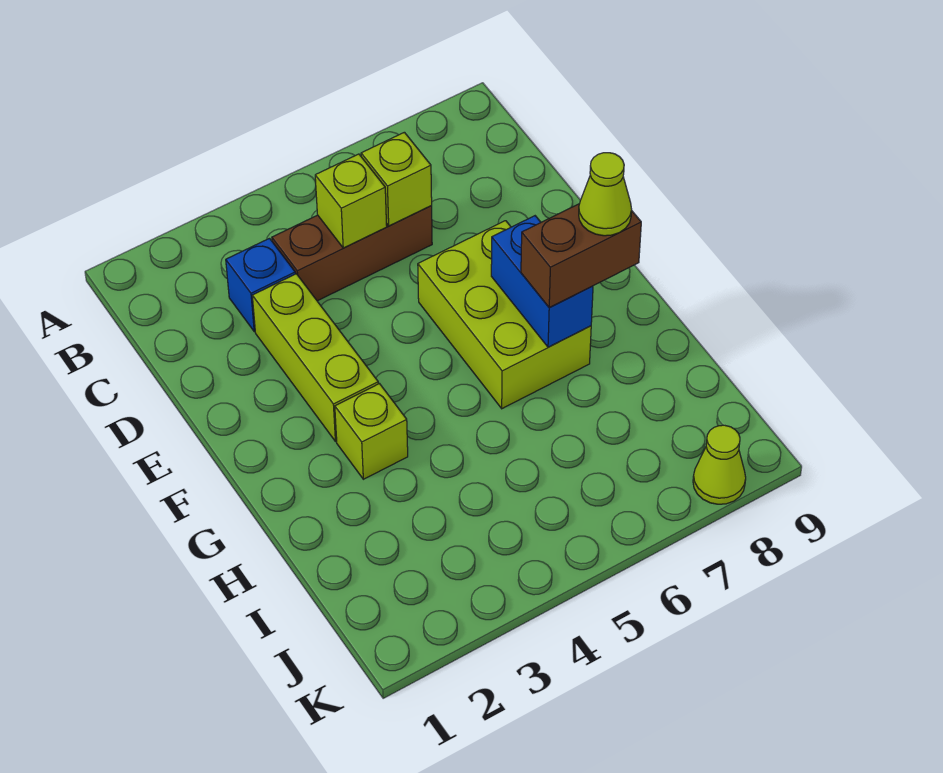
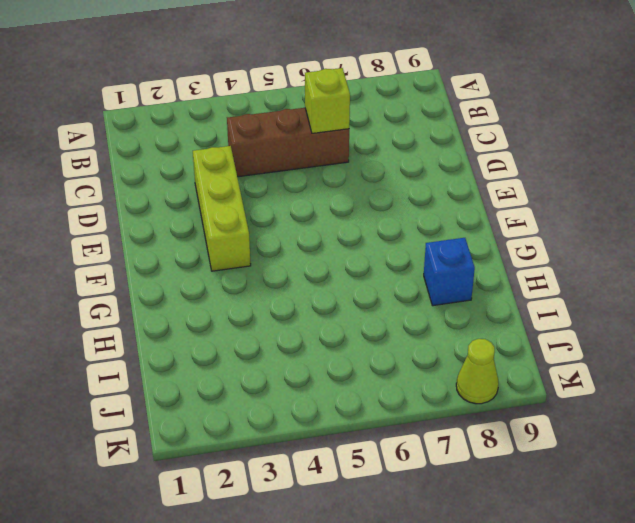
blue 1x1 brick [424,238,475,306] -> blue 1x1 brick moved to [226,238,295,332]
none -> lime 2x3 brick [418,221,591,409]
none -> lime 1x1 brick [335,384,408,479]

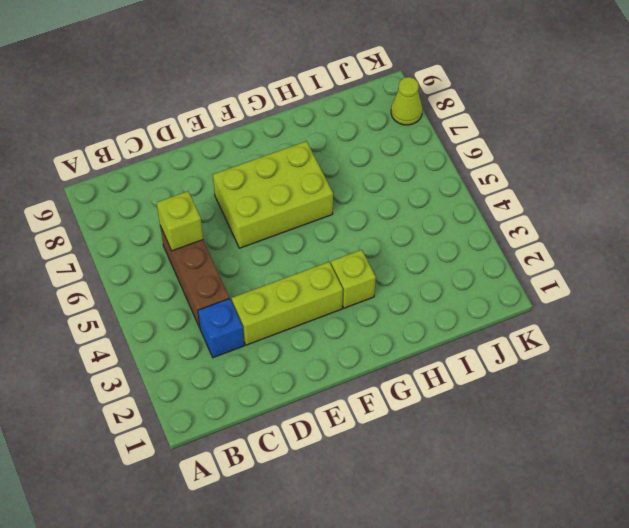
none -> lime 1x1 brick [315,154,387,248]
none -> blue 1x2 brick [491,216,593,347]

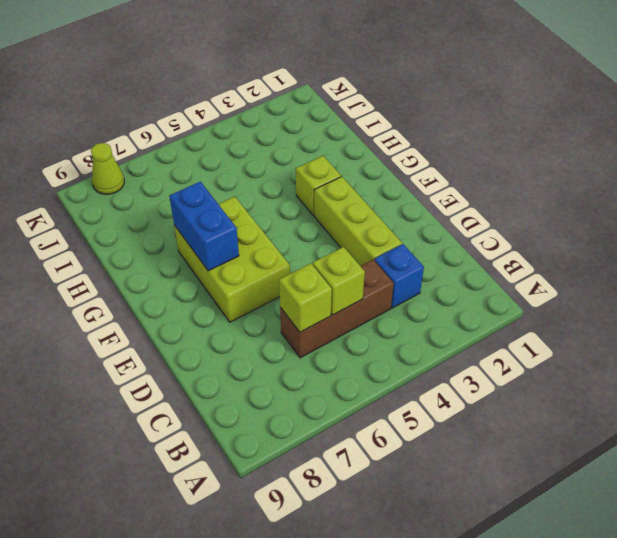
none -> brown 1x2 brick [521,204,641,308]
none -> lime 1x1 cone [579,153,632,236]

